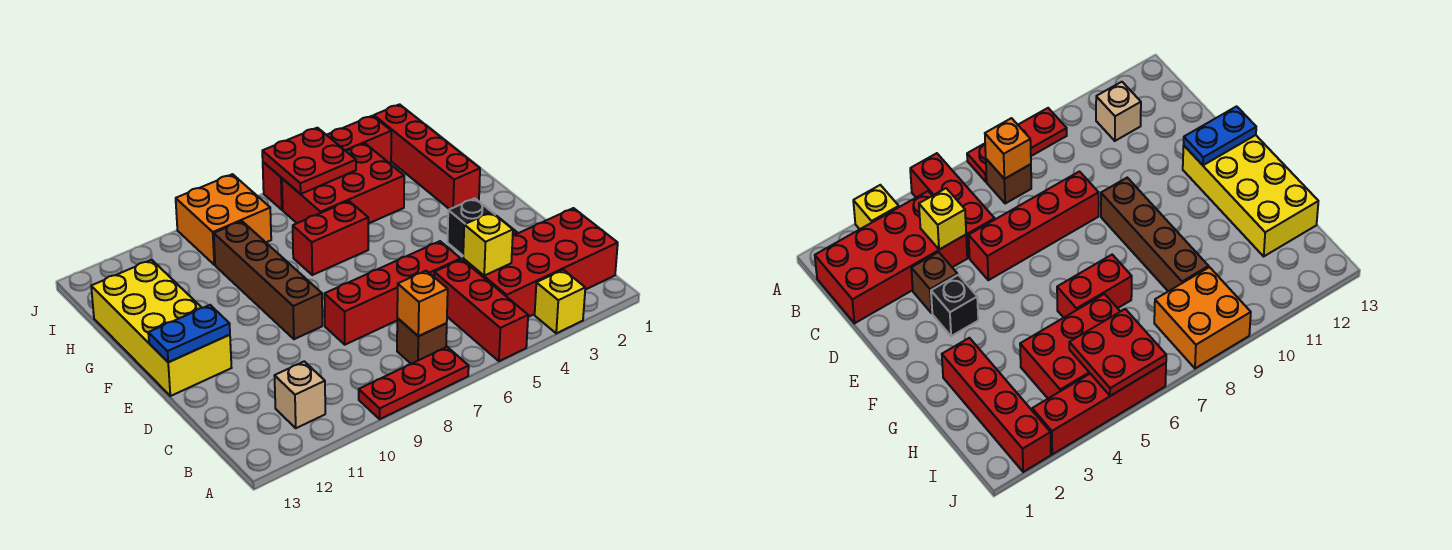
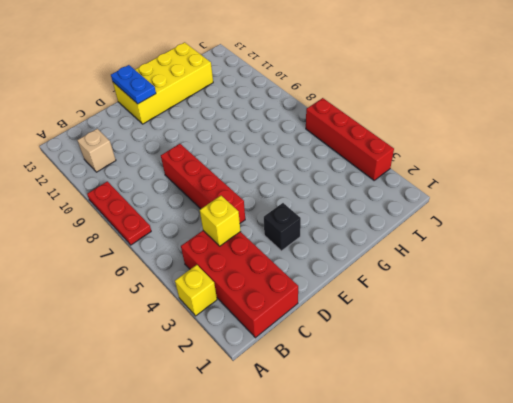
none -> red 1x3 brick [434,259,528,361]
none -> brown 1x1 brick [397,318,447,364]
none -> brown 1x1 brick [911,252,957,313]

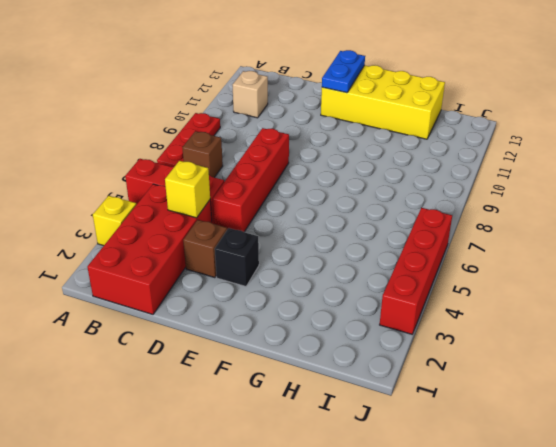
none -> brown 1x4 brick [214,221,322,339]
none -> red 1x4 brick [374,104,480,209]
none -> red 1x2 brick [293,201,368,275]

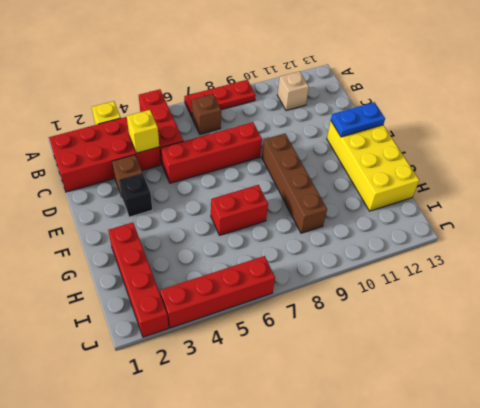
none -> red 2x3 brick [282,143,404,224]
none -> orange 2x2 brick [176,174,271,265]
none -> orange 1x1 brick [397,271,448,336]

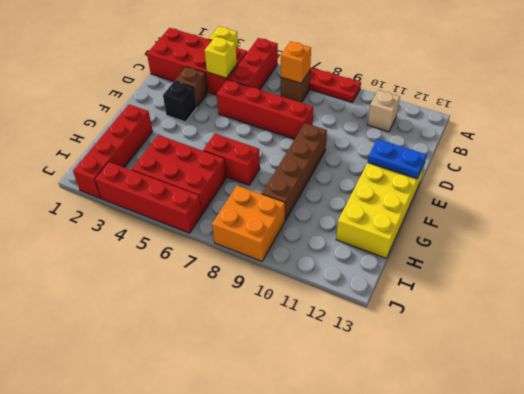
none -> red 2x2 plate [262,128,356,194]

